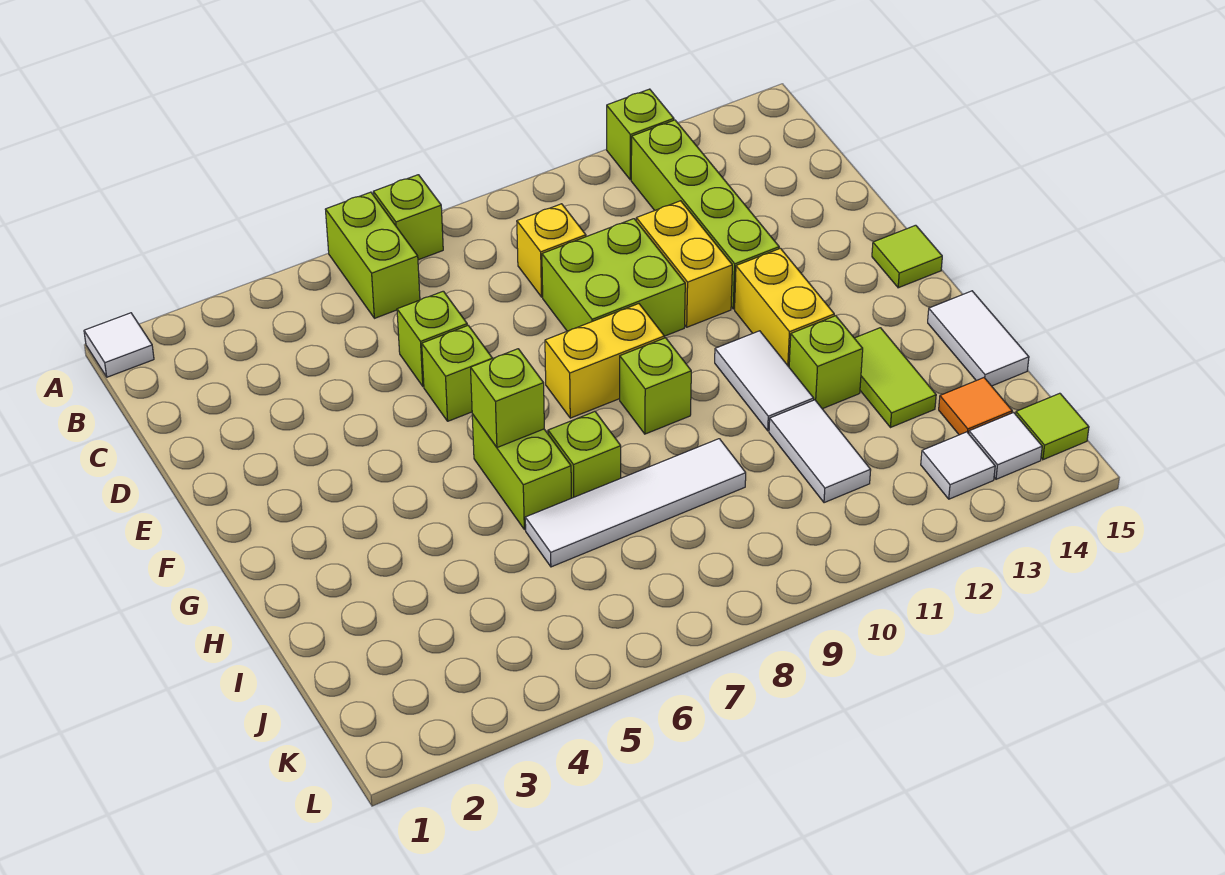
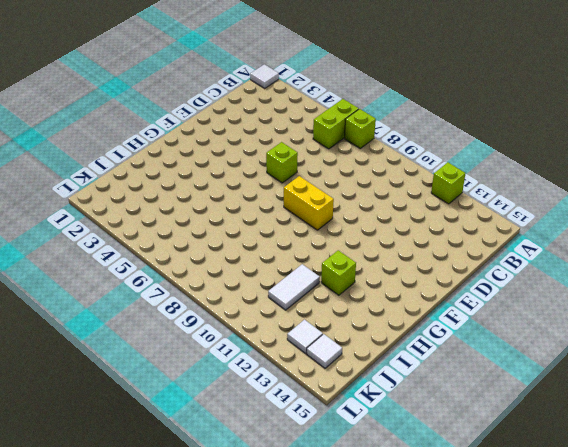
none -> lime 1x4 brick [631,120,779,309]
none -> yellow 1x1 brick [517,204,586,297]
none -> lime 1x1 brick [397,291,467,386]

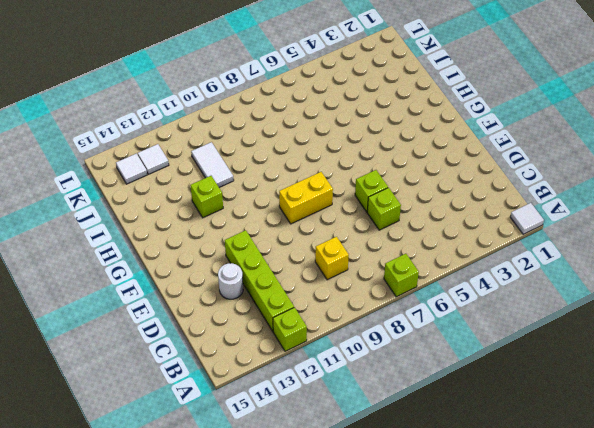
white 1x1 round brick [218,263,243,299] -> none
none -> lime 1x2 brick [325,192,420,318]
none -> lime 2x2 brick [542,219,685,336]
none -> yellow 1x2 brick [636,201,732,327]

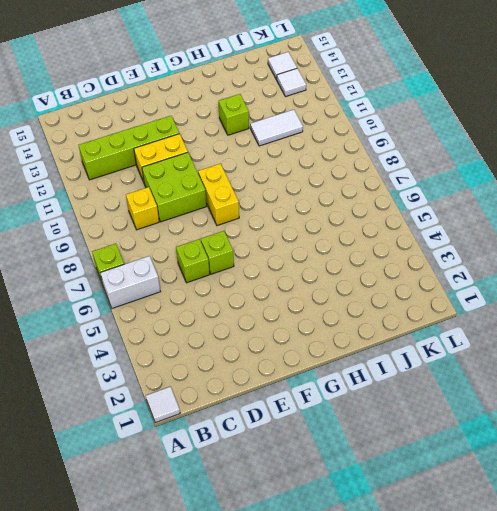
white 1x2 brick [100,256,160,308] -> lime 1x2 brick [325,192,420,318]
none -> lime 1x1 brick [607,89,674,180]
none -> yellow 1x2 brick [735,248,834,367]
none -> lime 1x1 tile [872,225,942,288]

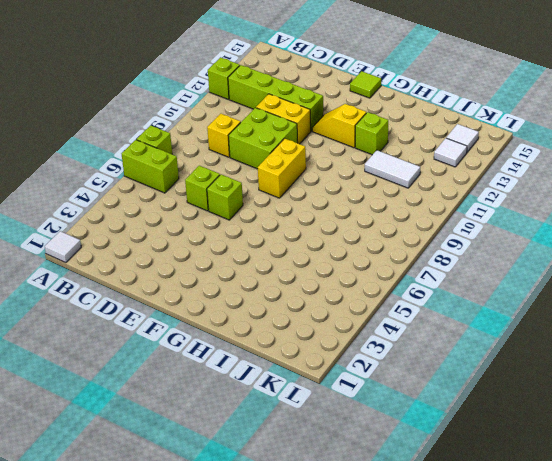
yellow 1x2 slope [312,104,366,148] -> yellow 1x2 brick [735,248,834,367]
none -> lime 1x2 brick [472,414,571,530]
none -> lime 1x1 brick [620,338,691,434]
none -> white 1x2 tile [715,331,814,431]

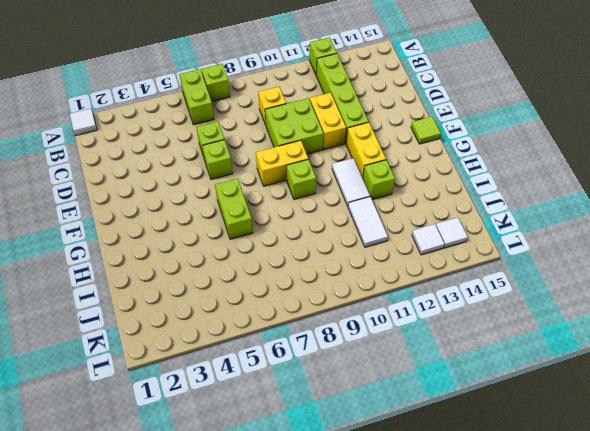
none -> lime 1x1 brick [548,412,621,498]
none -> lime 1x2 tile [855,328,936,428]
none -> white 1x2 tile [928,291,1029,386]

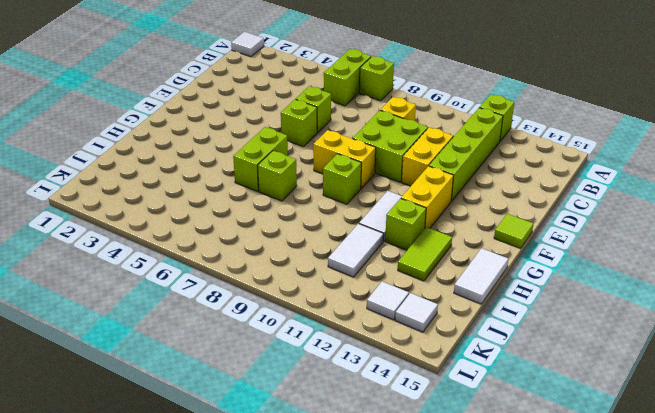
none -> white 1x4 tile [525,439,746,567]
none -> orange 1x1 tile [939,378,1012,435]
none -> lime 1x1 tile [1016,393,1089,460]

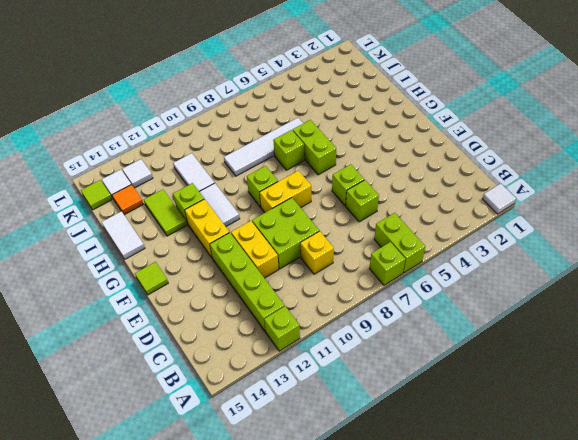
none -> lime 1x1 brick [471,349,544,448]

